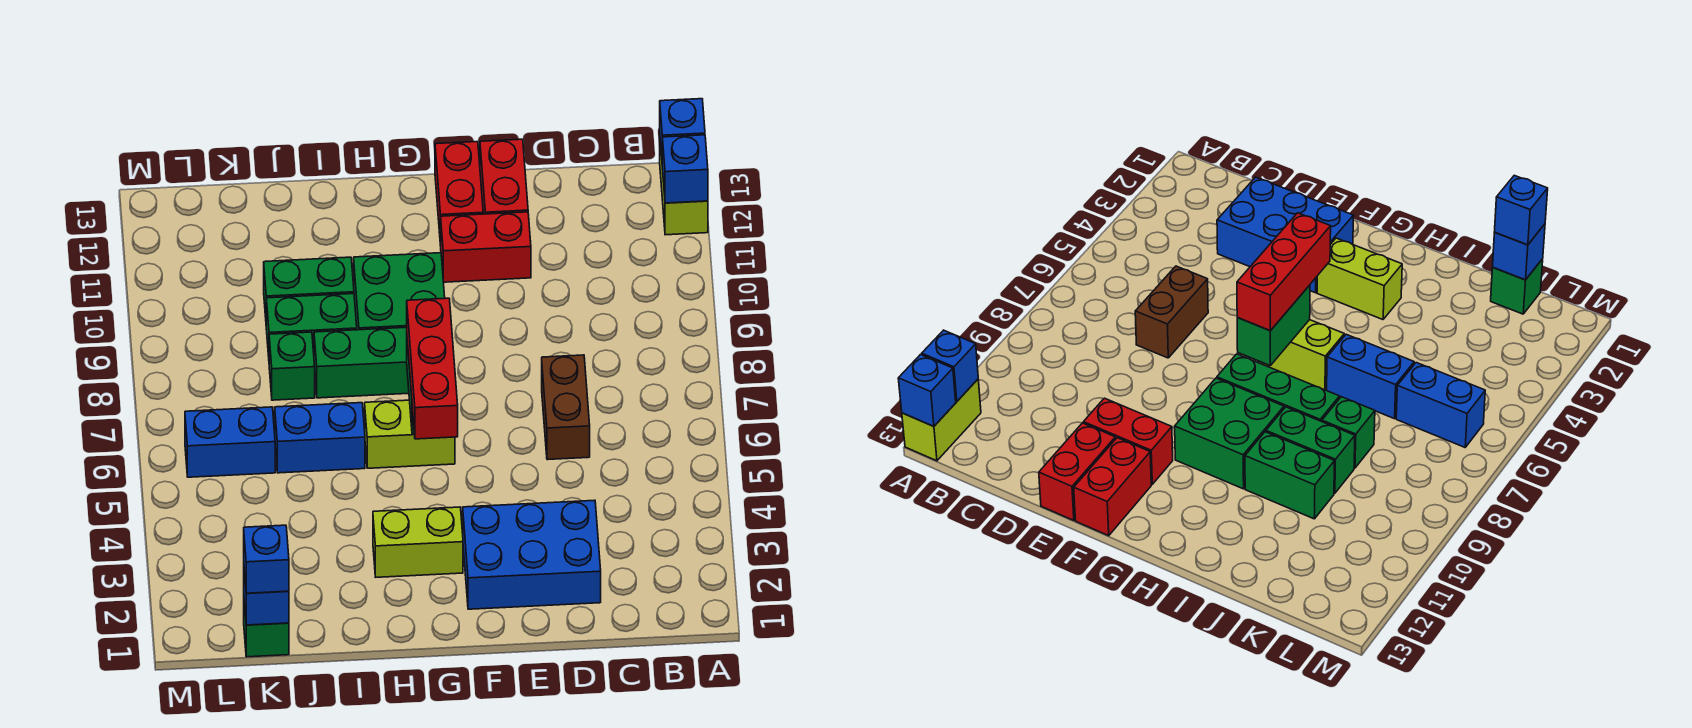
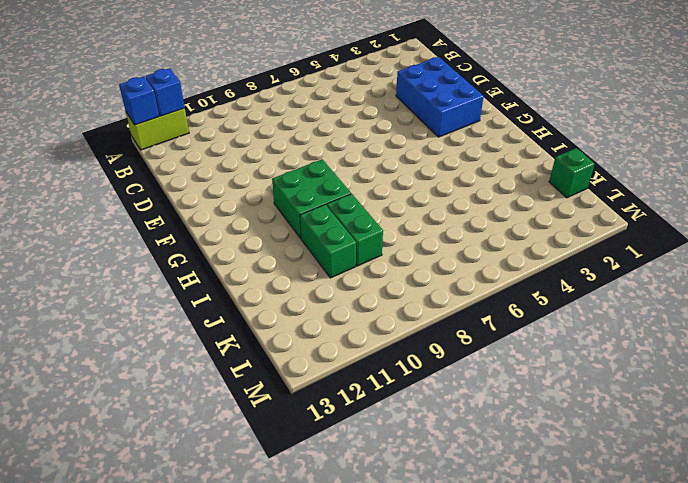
none -> brown 1x2 brick [542,355,590,460]
none -> red 1x2 brick [441,212,531,282]
none -> red 1x2 brick [480,139,528,214]

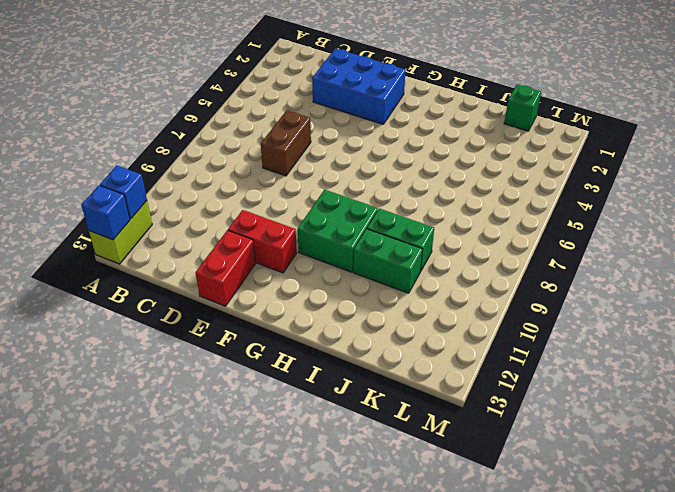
none -> red 1x2 brick [435,142,483,246]
none -> lime 1x2 brick [373,507,463,577]
none -> lime 1x2 brick [365,400,455,468]

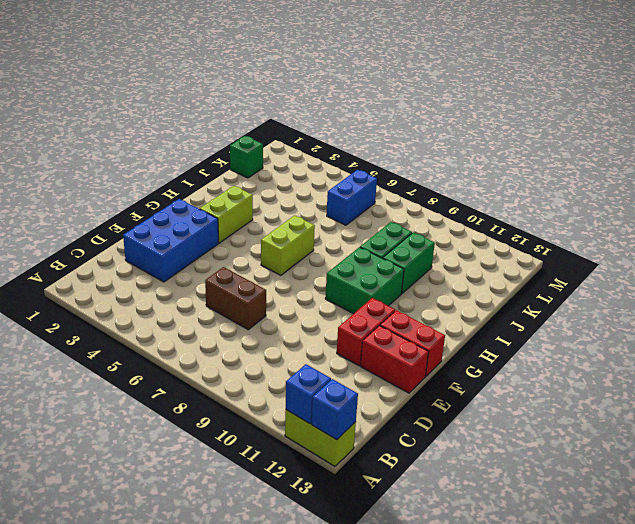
none -> green 1x3 brick [314,327,409,398]
none -> blue 1x2 brick [275,403,365,473]
none -> green 1x1 brick [269,332,315,400]

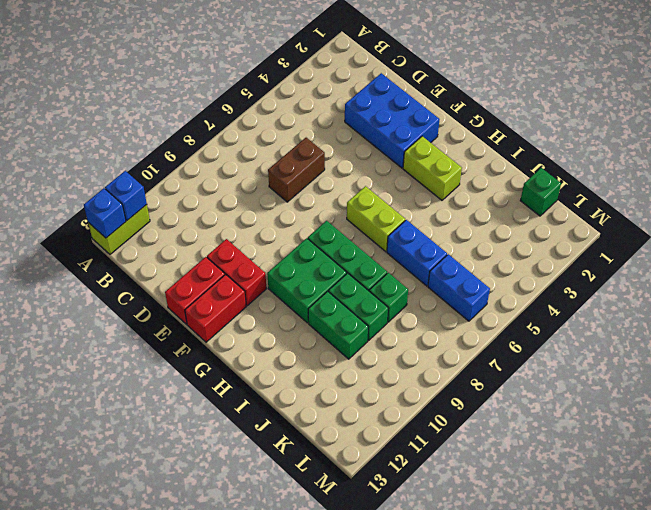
none -> green 1x2 brick [1237,285,1310,365]
none -> blue 1x1 brick [244,571,289,625]
none -> red 1x3 brick [407,298,458,439]

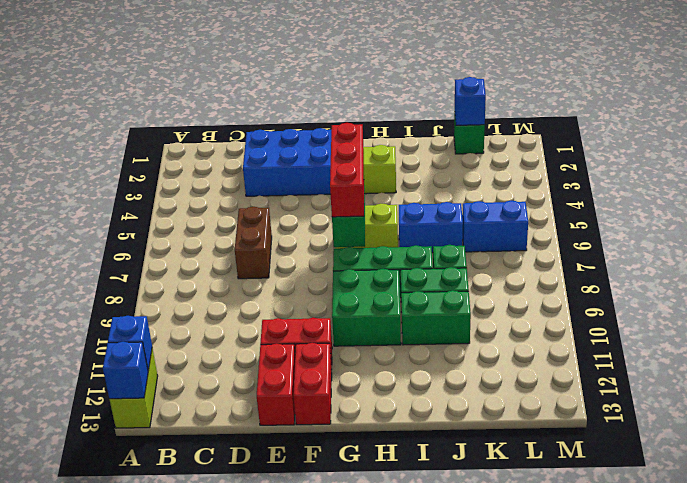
none -> blue 1x1 brick [244,525,289,593]

